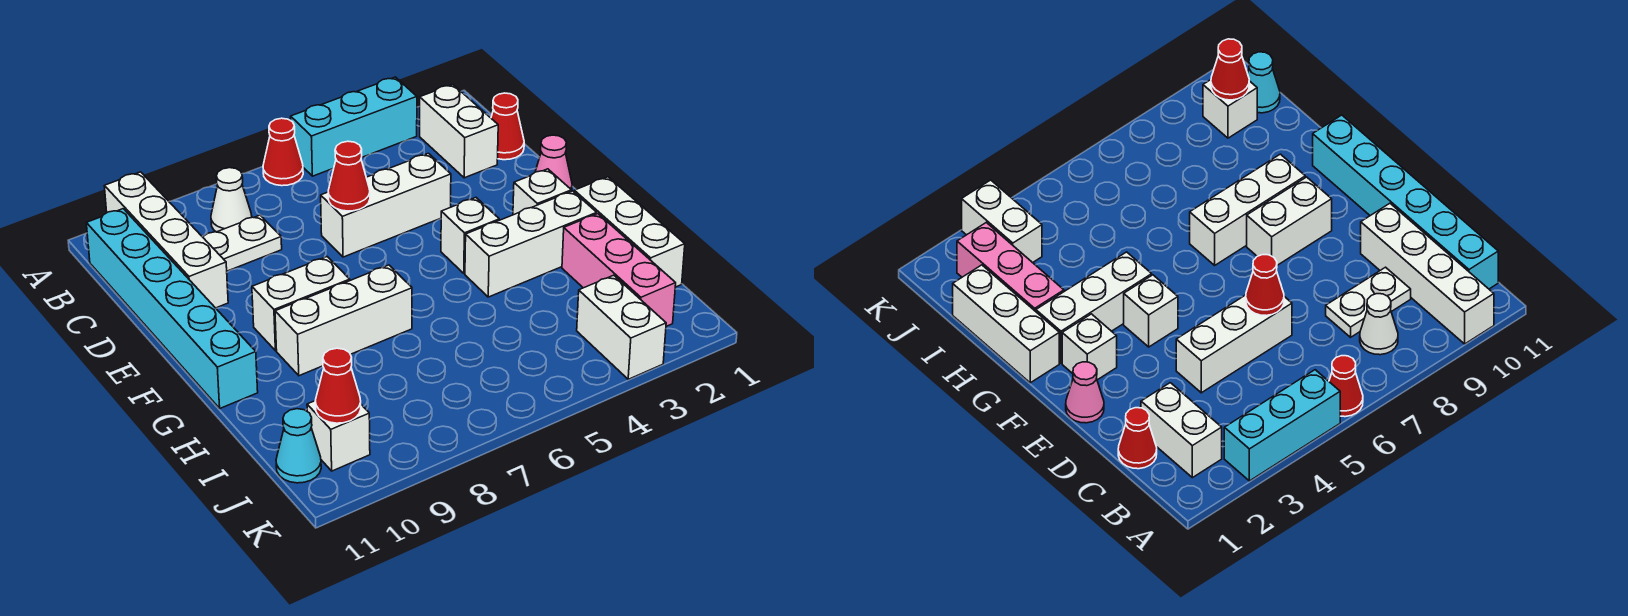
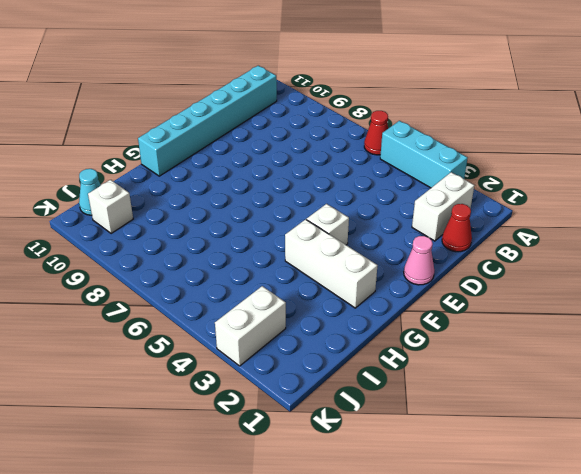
none -> white 1x4 brick [104,172,228,308]
none -> white 1x1 cone [211,168,252,232]
none -> white 1x2 plate [203,215,282,271]

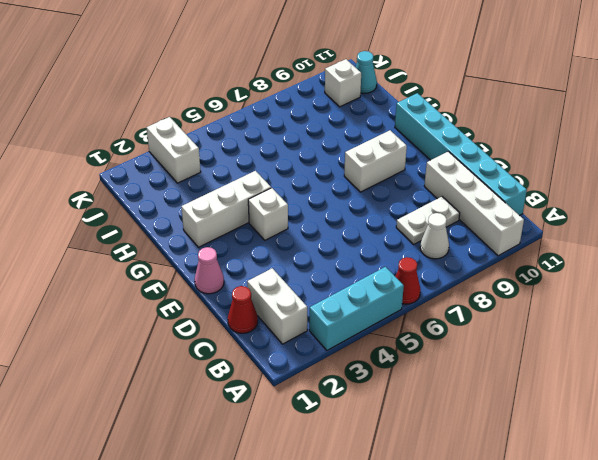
none -> white 1x3 brick [321,153,451,257]
none -> white 1x1 brick [513,169,571,215]
none -> white 1x3 brick [574,177,685,287]

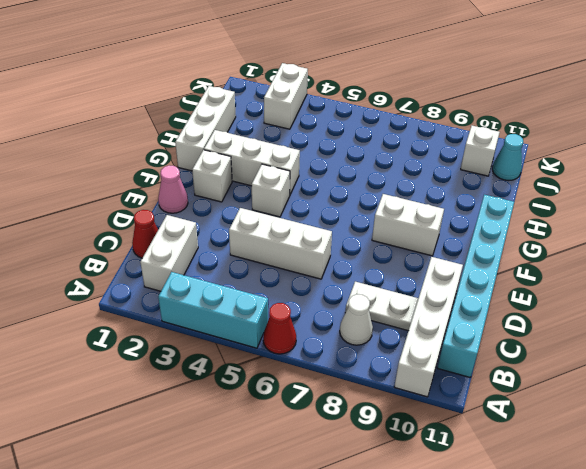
none -> white 1x3 brick [275,265,412,376]
none -> pink 1x3 brick [562,214,676,326]
none -> red 1x1 cone [328,141,370,211]

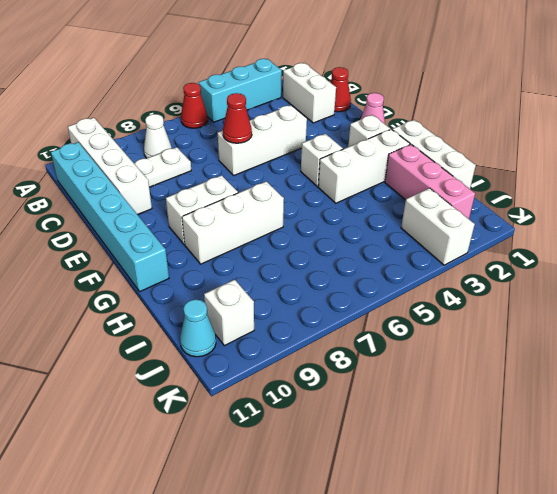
none -> red 1x1 cone [315,348,361,423]

